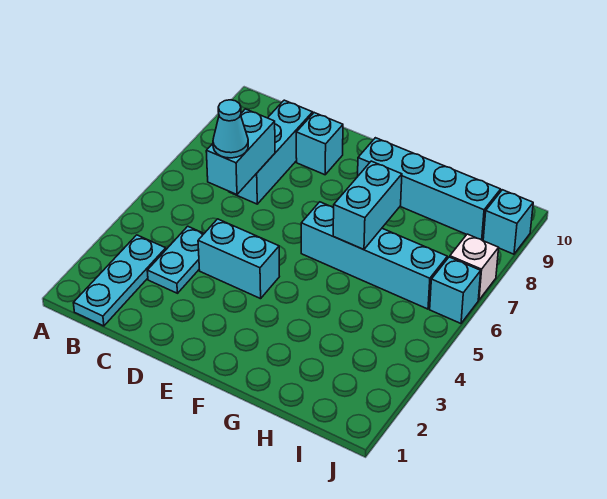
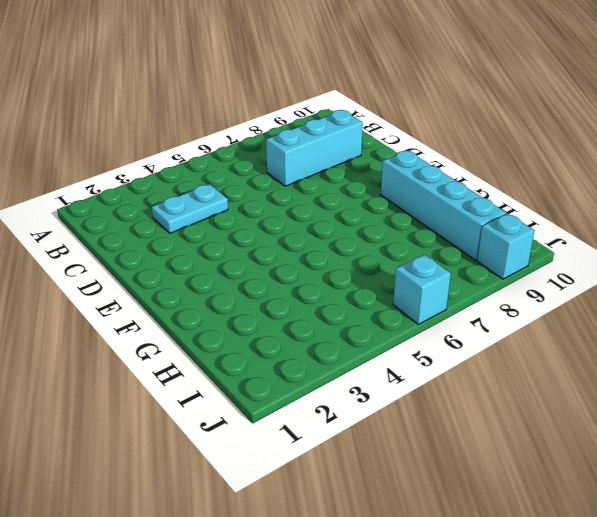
none -> cyan 1x3 plate [74,235,166,326]
none -> cyan 1x2 brick [198,219,279,299]
none -> cyan 1x1 brick [296,113,343,175]

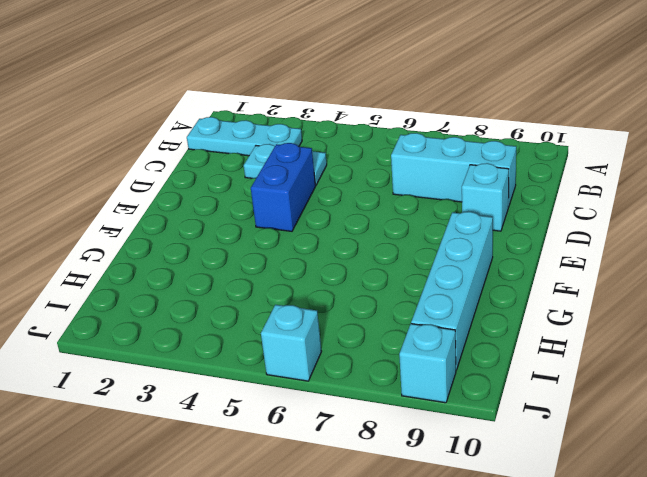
blue 1x2 brick [251,143,316,231] -> cyan 1x2 brick [198,219,279,299]
none -> cyan 1x4 brick [301,202,447,309]
none -> white 1x1 brick [450,234,499,300]
none -> cyan 1x2 brick [206,109,275,195]

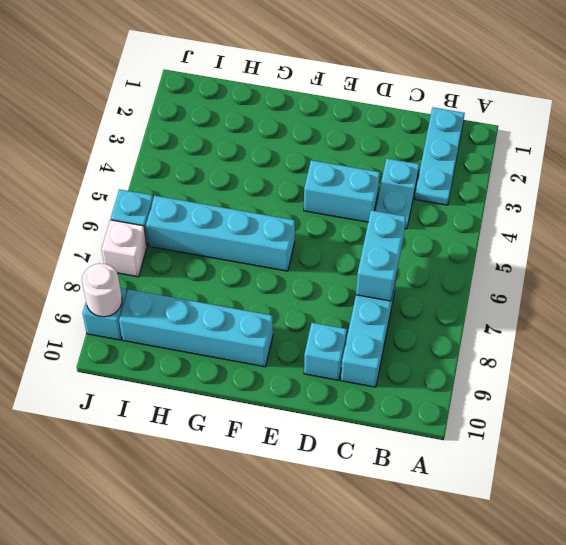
white 1x1 round brick [82,263,122,317] -> none
none -> cyan 1x2 brick [333,161,402,250]
none -> cyan 1x1 cone [213,100,248,158]

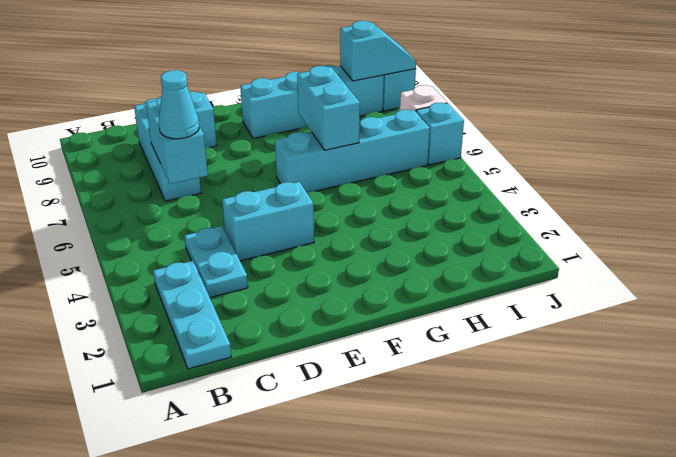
cyan 1x2 slope [340,21,416,81] -> none

